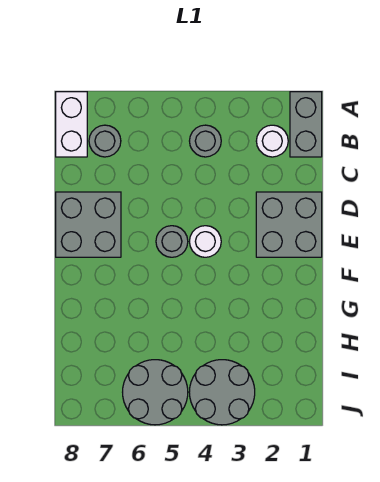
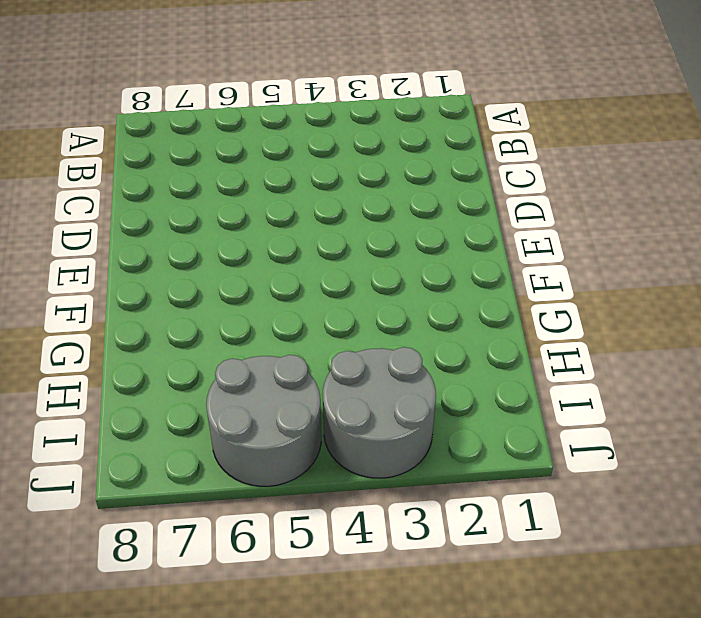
none -> grey 1x2 brick [290,92,322,157]
none -> white 1x2 brick [56,92,87,157]

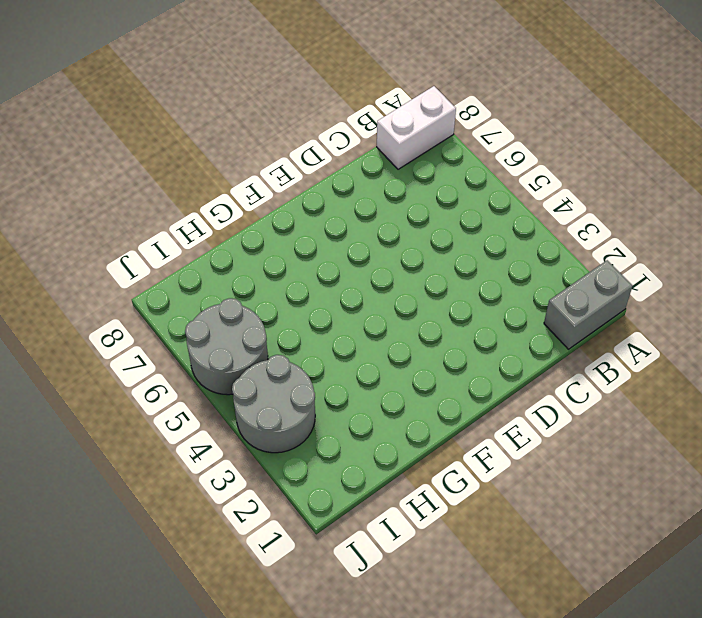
none -> white 1x1 round brick [256,125,288,157]
none -> grey 1x1 round brick [190,125,221,157]

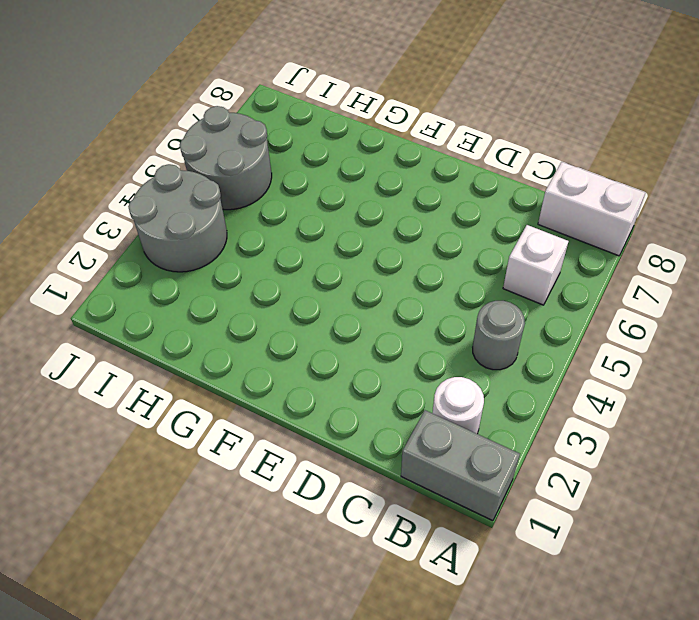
white 1x1 brick [503,225,568,305] -> none
none -> grey 1x1 round brick [89,125,121,157]
none -> grey 2x2 brick [256,192,322,257]

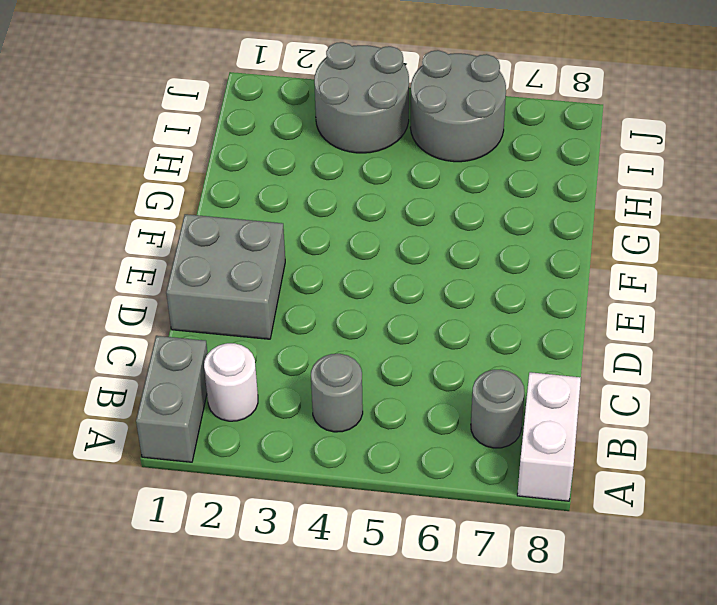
none -> grey 2x2 brick [56,192,121,257]
none -> white 1x1 round brick [189,226,221,257]

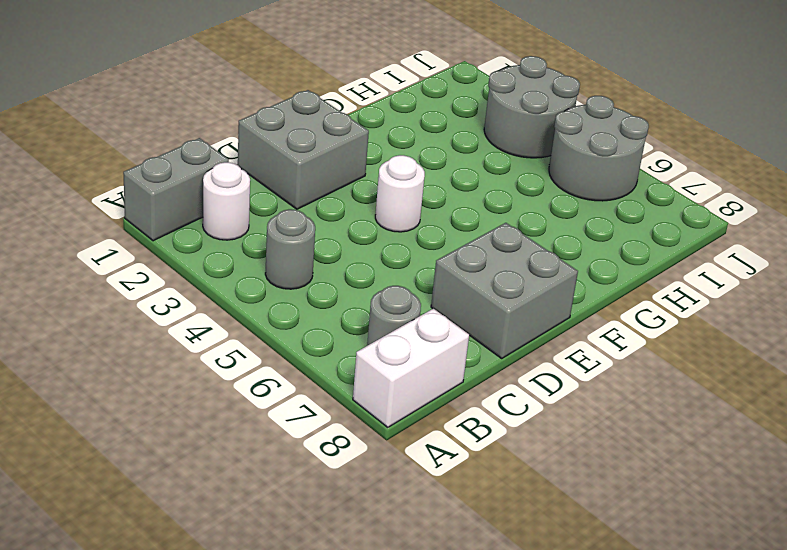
none -> grey 1x1 round brick [156,226,188,257]

